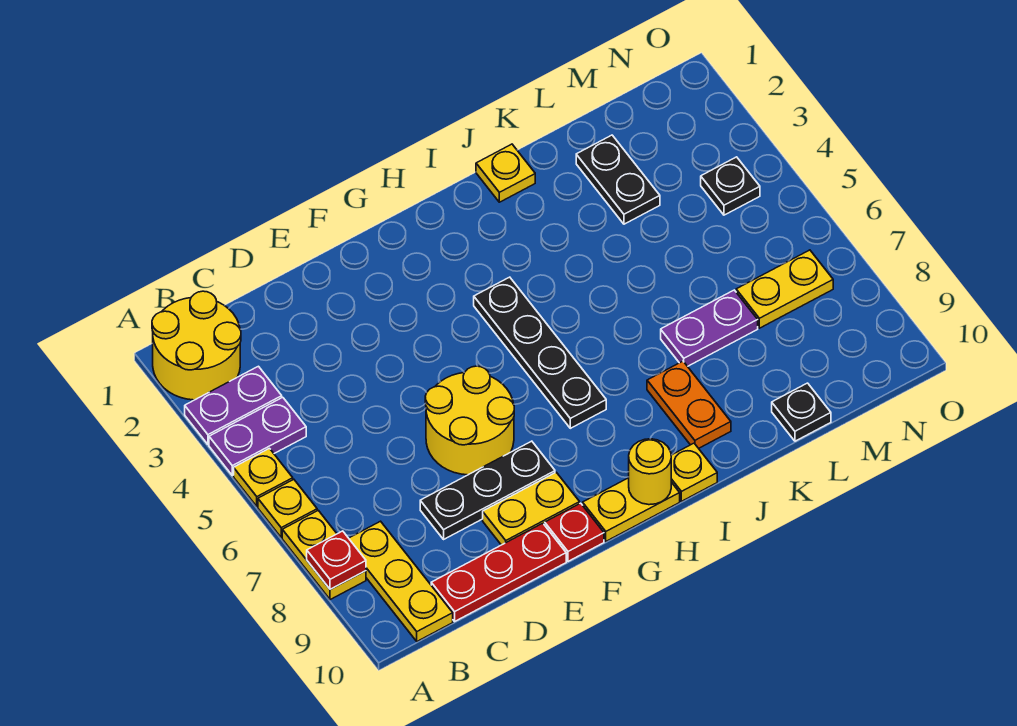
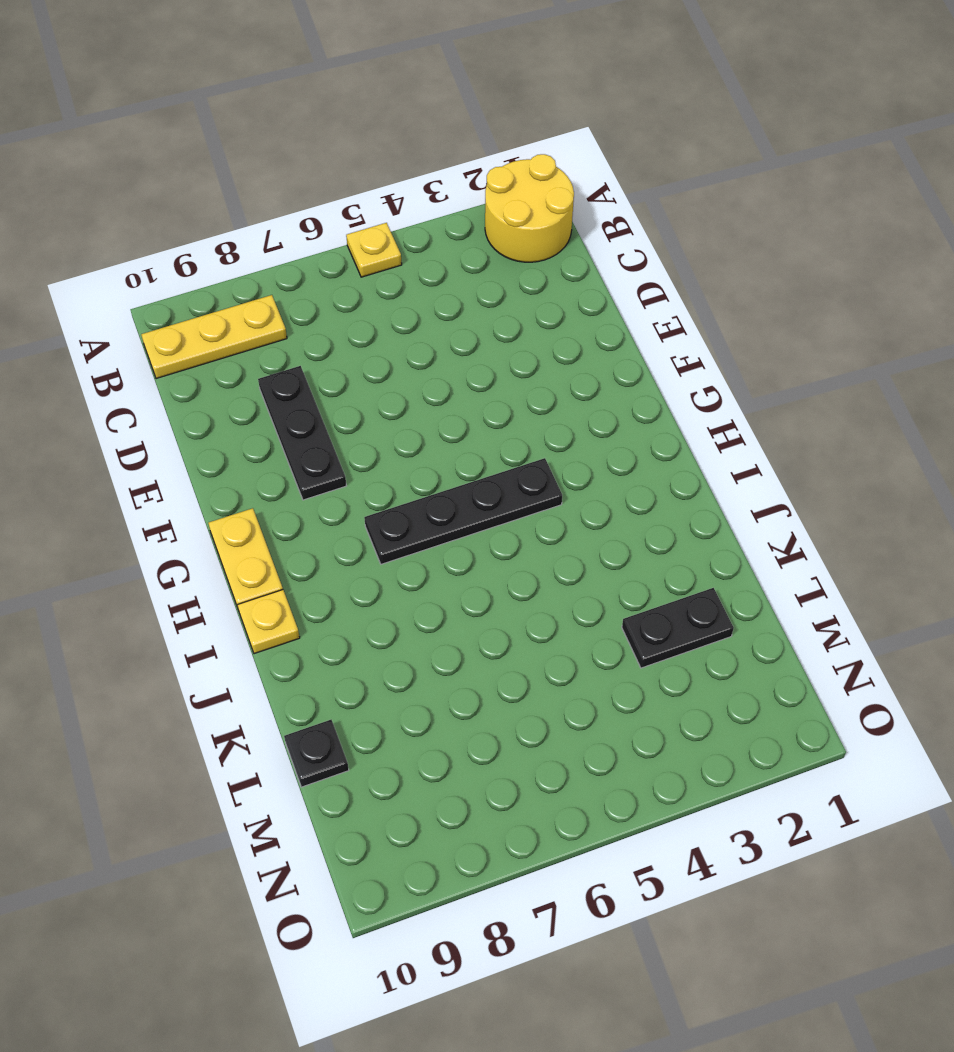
none -> purple 1x2 plate [185,366,282,444]
none -> purple 1x2 plate [209,397,306,476]
none -> yellow 1x1 plate [258,479,317,537]

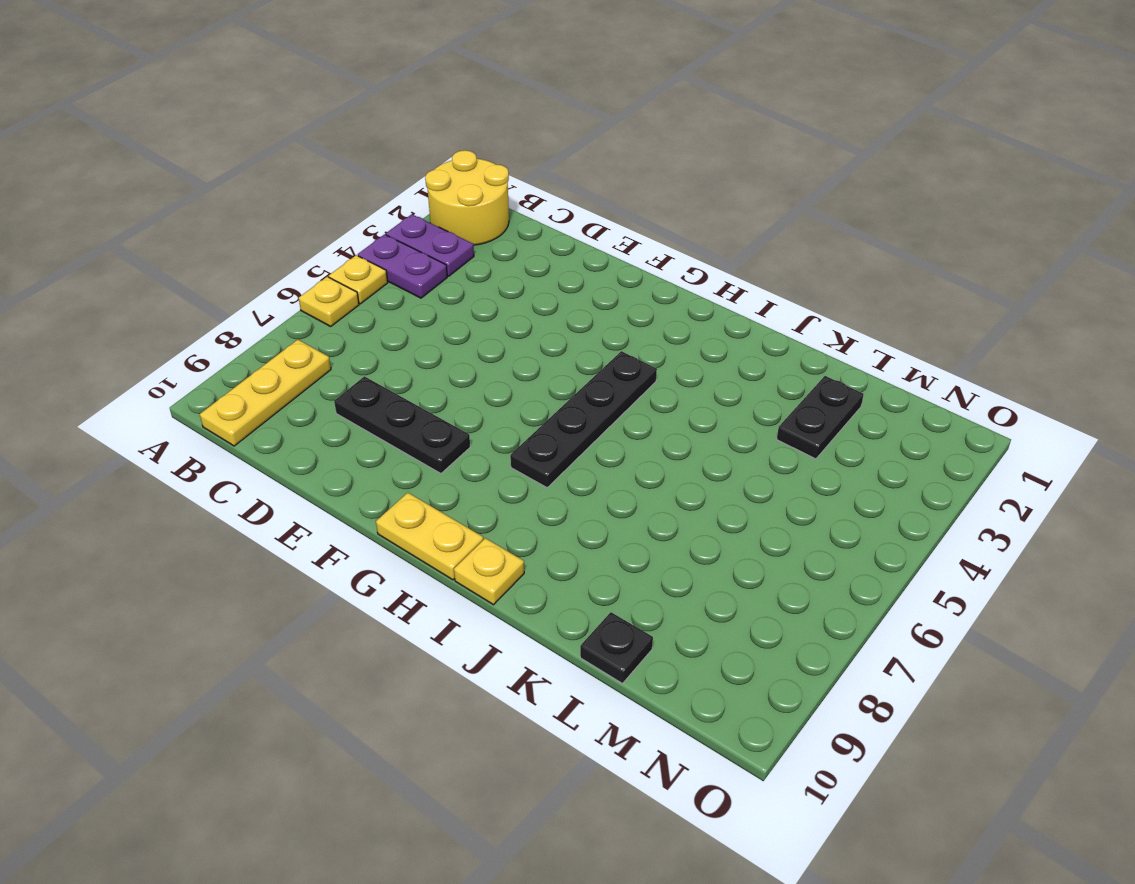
none -> yellow 1x2 plate [282,510,366,600]
none -> red 1x3 plate [431,523,566,621]
none -> yellow 2x2 round brick [425,366,514,475]

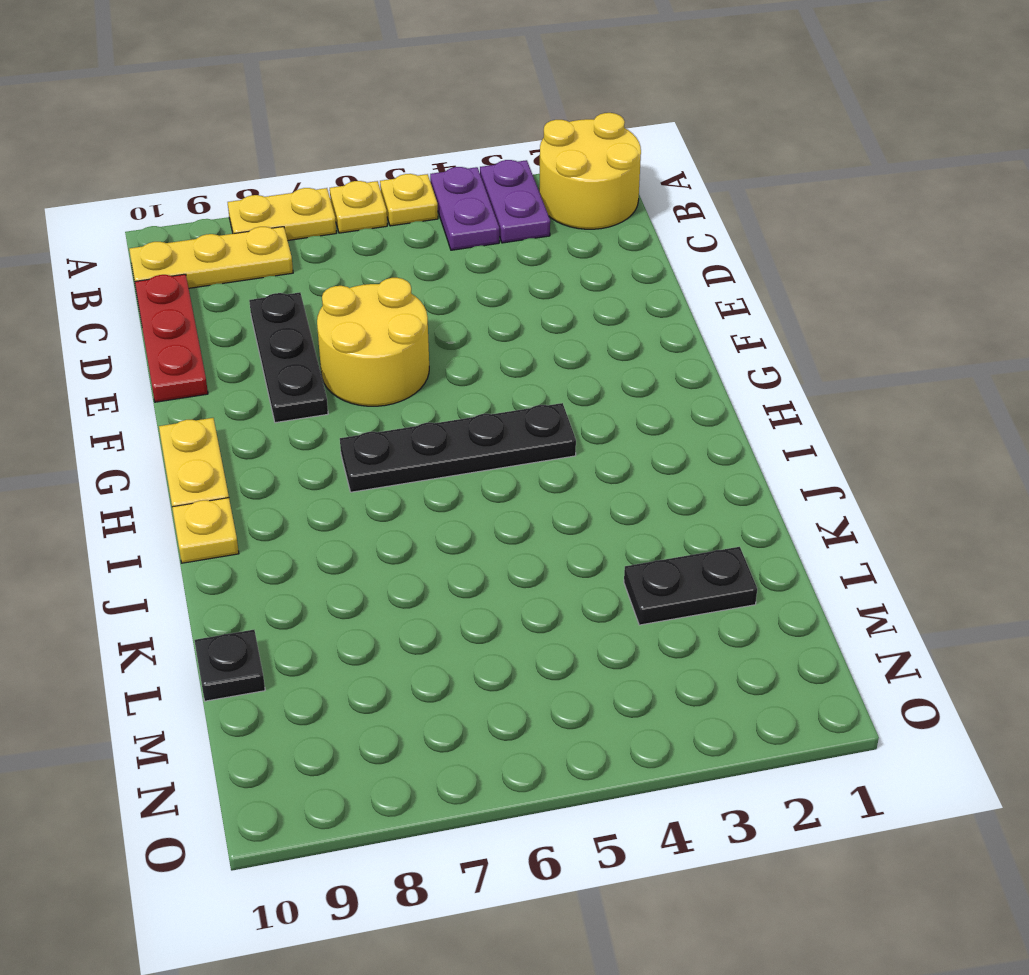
none -> yellow 1x2 plate [483,472,580,545]
none -> red 1x1 plate [545,503,604,561]
none -> yellow 1x1 plate [476,144,535,202]

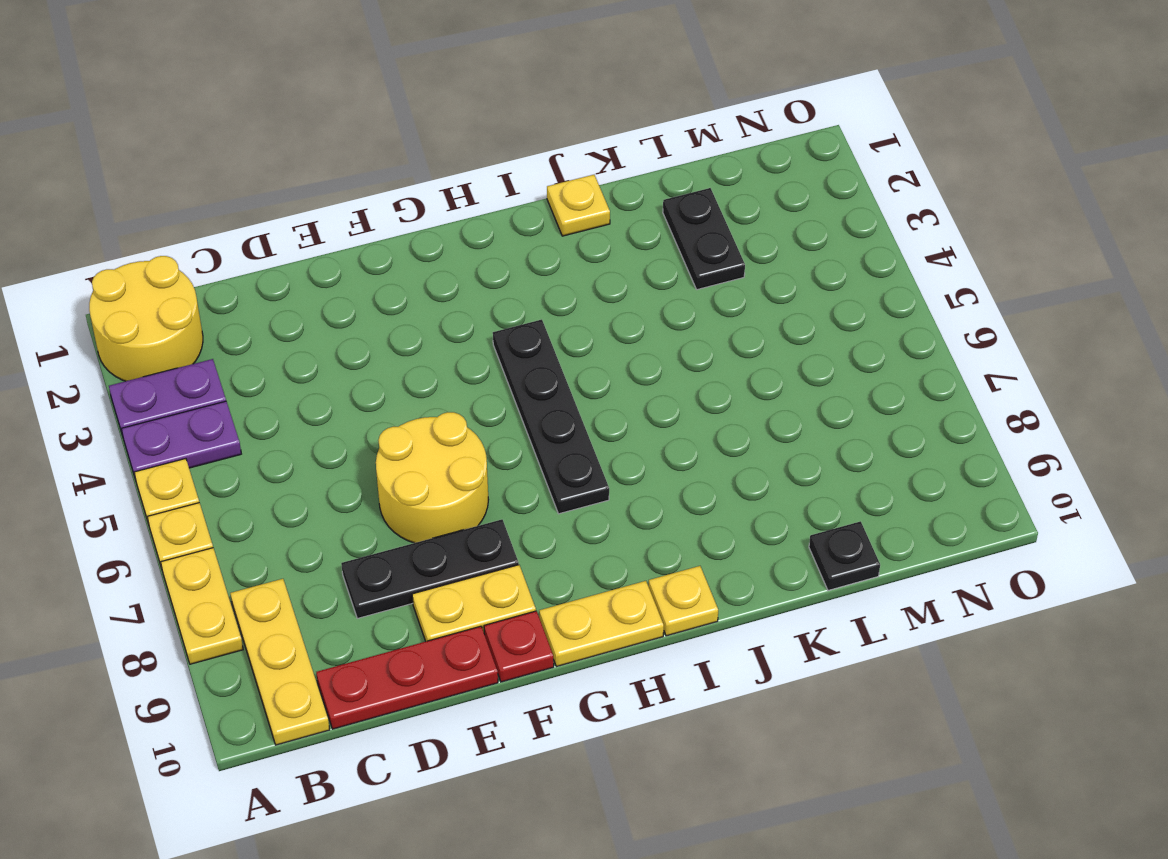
none -> orange 1x2 plate [647,361,731,448]
none -> purple 1x2 plate [661,290,758,366]
none -> yellow 1x2 plate [736,250,833,328]

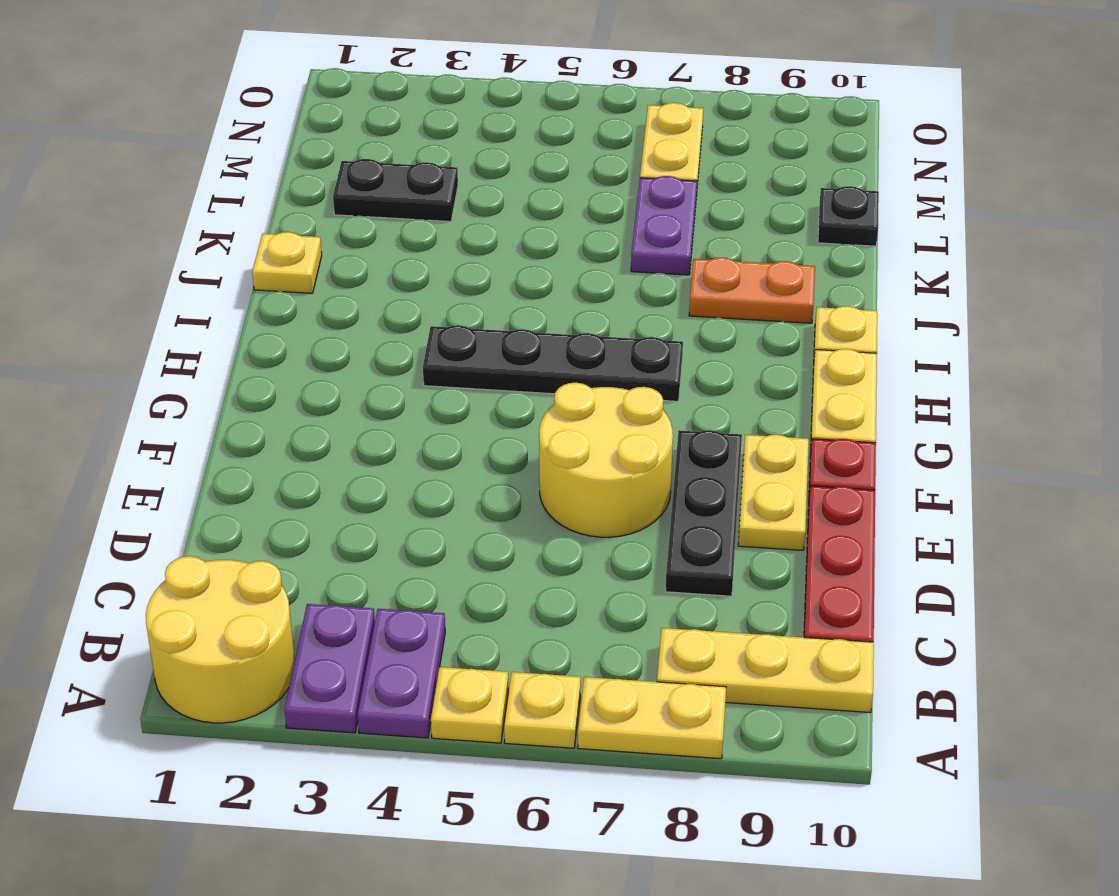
none -> black 1x1 plate [701,157,760,215]
none -> red 1x1 plate [307,531,366,589]
none -> yellow 1x1 round brick [629,439,671,505]

